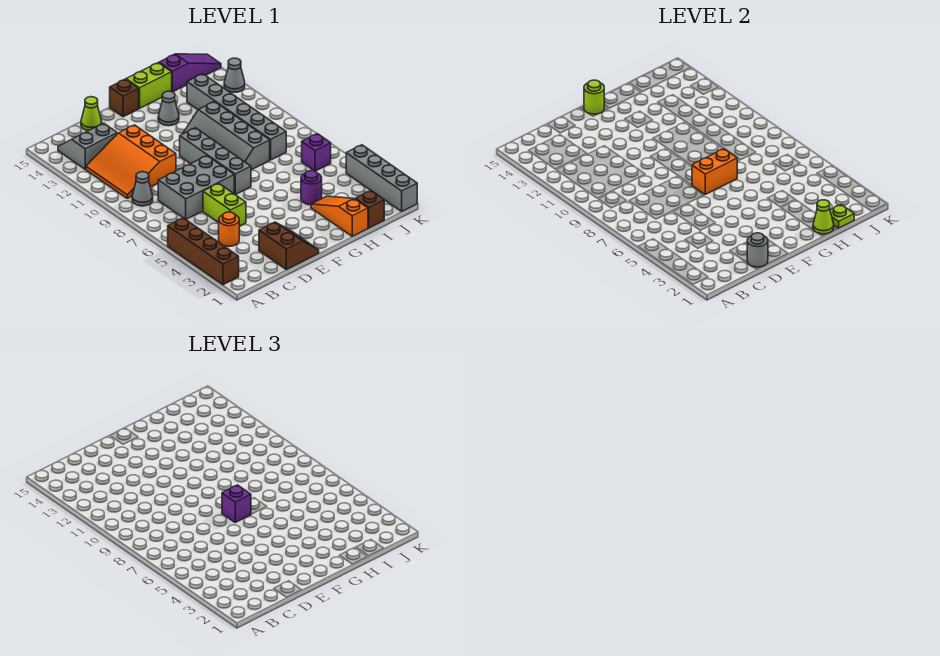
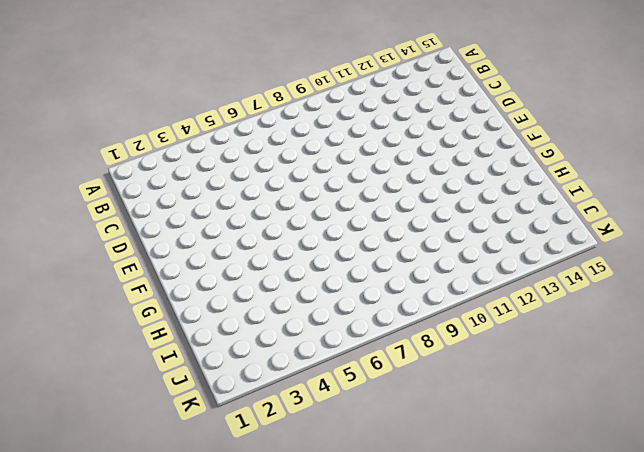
none -> brown 1x4 brick [168,218,239,285]
none -> grey 1x1 cone [132,172,153,206]
none -> orange 3x3 slope [86,125,176,198]

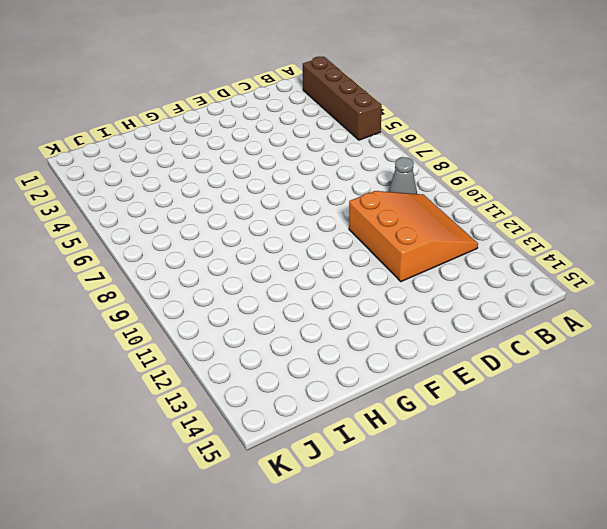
none -> grey 2x2 slope [58,123,117,169]
none -> orange 1x1 round brick [219,212,239,246]
none -> grey 2x3 brick [158,156,234,219]

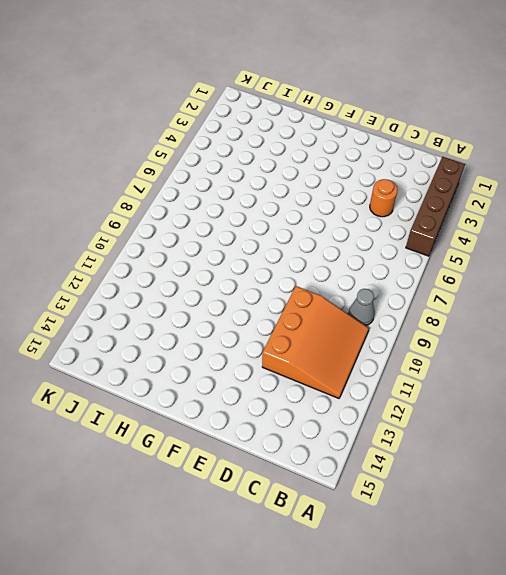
none -> grey 2x2 slope [58,123,117,169]
none -> grey 2x3 brick [158,156,234,219]
none -> brown 2x2 slope [259,222,319,270]

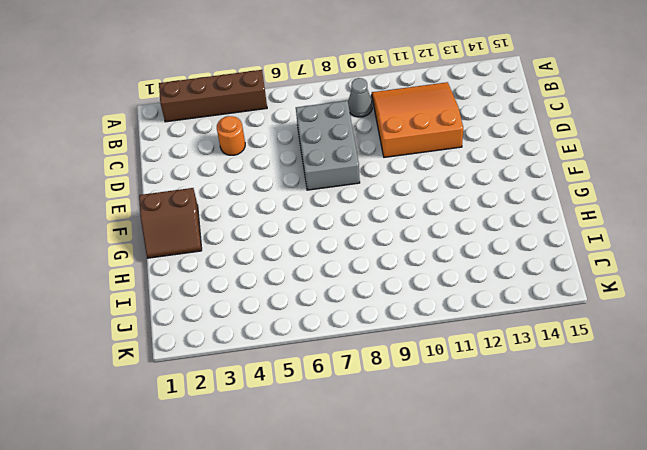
brown 2x2 slope [139,188,202,258] -> brown 2x2 slope moved to [259,222,319,270]
none -> grey 2x2 slope [58,123,117,169]
none -> lime 1x2 brick [203,183,246,226]
none -> lime 1x1 cone [81,97,102,131]

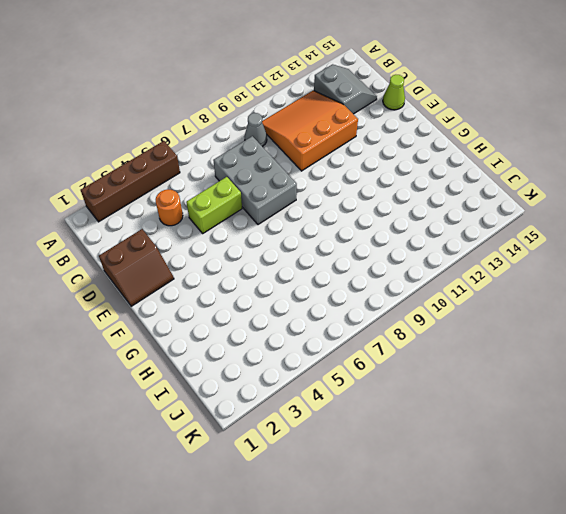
none -> grey 1x4 brick [180,128,251,195]
none -> brown 1x1 brick [110,79,139,117]
none -> grey 2x4 slope [183,102,270,170]

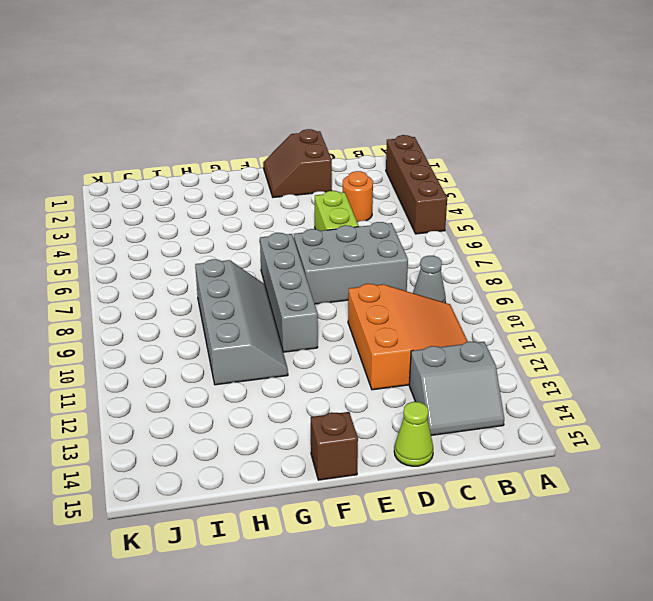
none -> grey 1x1 cone [158,91,179,126]
none -> lime 1x2 brick [126,63,172,108]
none -> orange 1x3 slope [311,196,368,236]

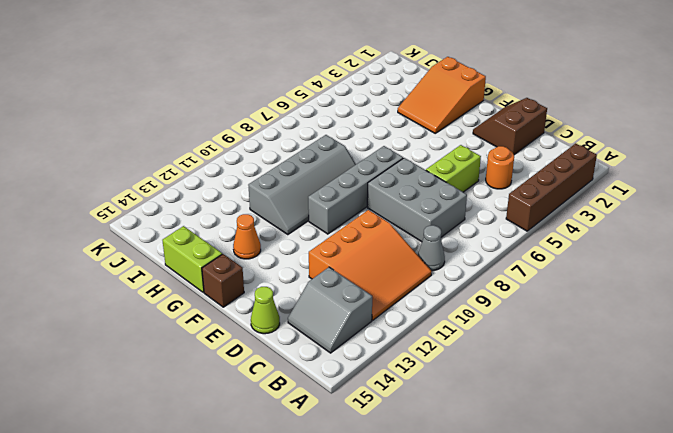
orange 2x3 slope [398,57,486,133] -> orange 1x3 slope [311,196,368,236]
orange 1x1 cone [233,214,261,259] -> grey 1x1 cone [158,91,179,126]
none -> purple 1x1 round brick [301,171,322,205]
none -> brown 1x1 brick [356,191,384,228]
none -> grey 1x6 brick [187,74,286,160]

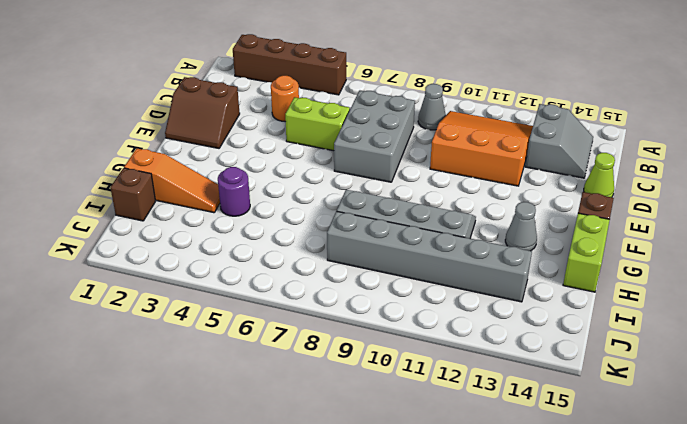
none -> grey 1x4 brick [180,128,251,195]
none -> purple 1x3 slope [159,54,221,92]
none -> purple 1x1 brick [302,134,331,171]

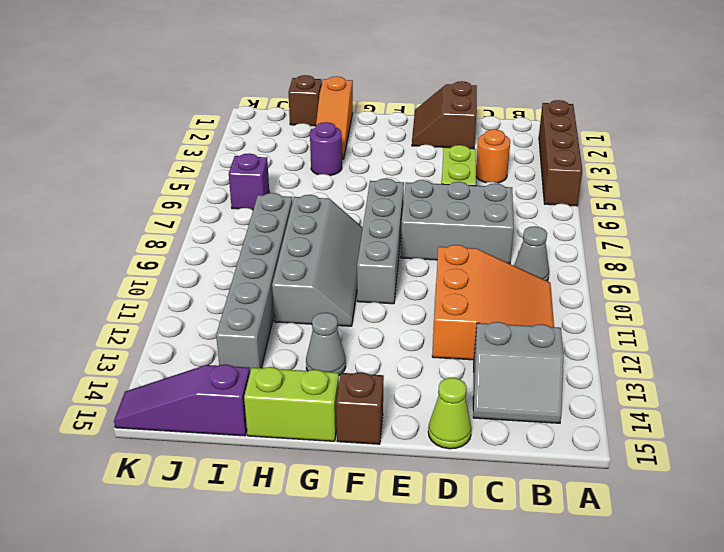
none -> grey 1x4 brick [346,145,417,211]
none -> grey 1x1 cone [224,58,245,92]
none -> grey 1x1 round brick [747,233,768,267]

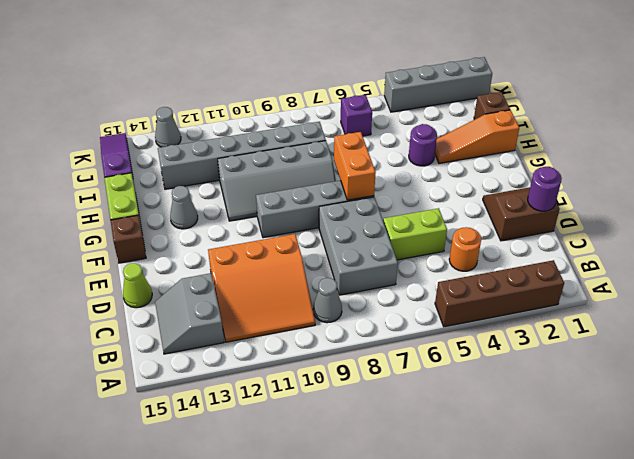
purple 1x1 round brick [528,167,562,211] -> grey 1x1 round brick [747,233,768,267]
none -> lime 1x1 round brick [584,80,604,114]
none -> lime 1x1 cone [813,200,834,234]
none -> lime 1x1 plate [830,205,854,228]

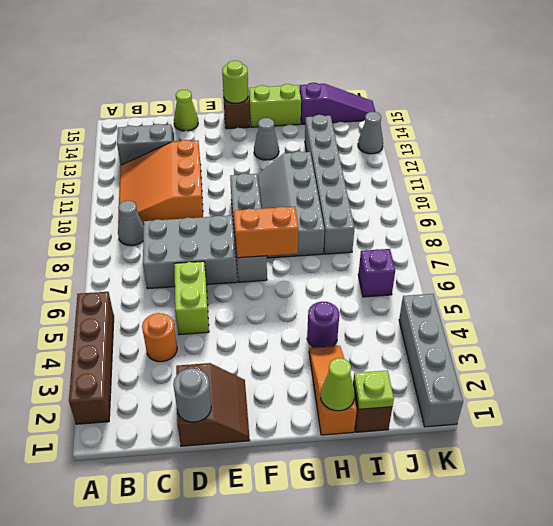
none -> purple 1x1 brick [222,485,251,522]

